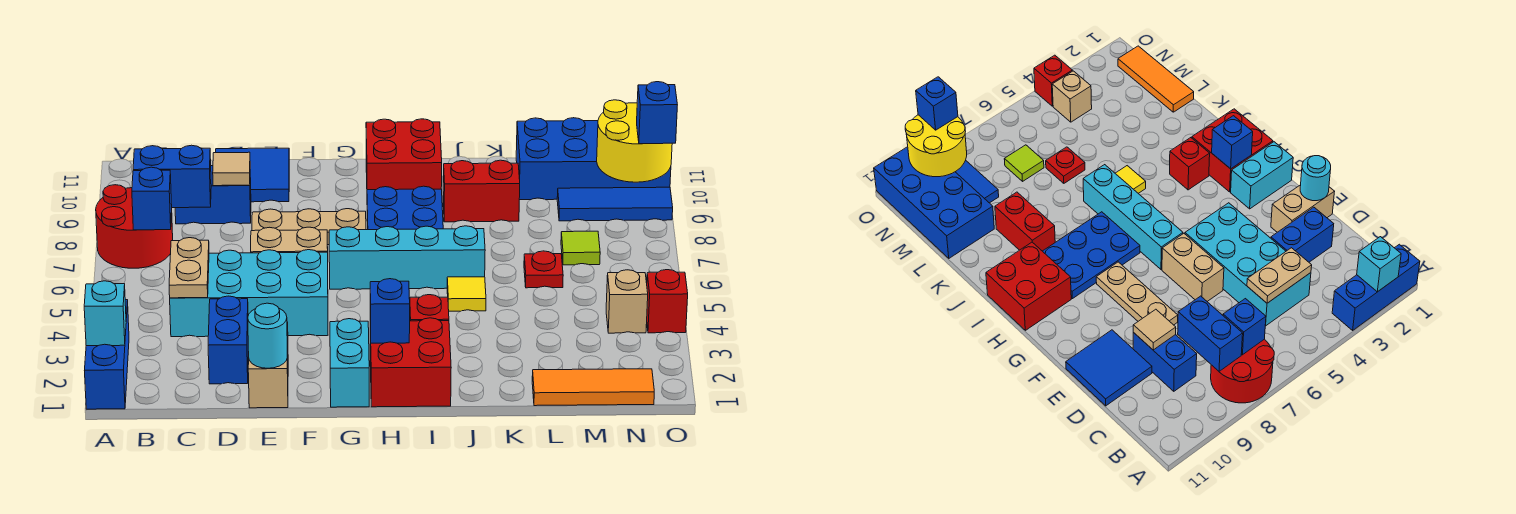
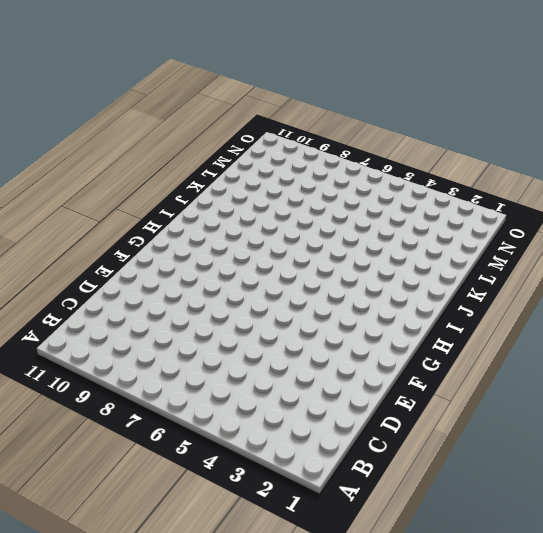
none -> blue 1x3 brick [85,300,129,409]
none -> red 2x2 round brick [96,185,173,268]
none -> cyan 2x4 brick [170,250,328,337]
none -> blue 1x2 brick [175,166,251,224]

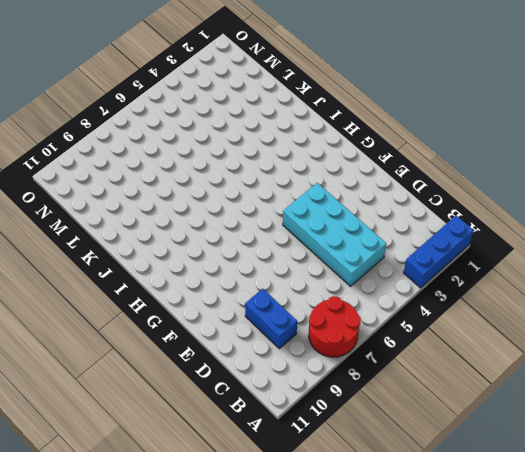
none -> blue 1x2 brick [208,296,248,384]
none -> blue 2x2 tile [216,148,289,202]
none -> tan 1x2 brick [248,322,288,408]
none -> tan 1x2 brick [251,227,328,253]

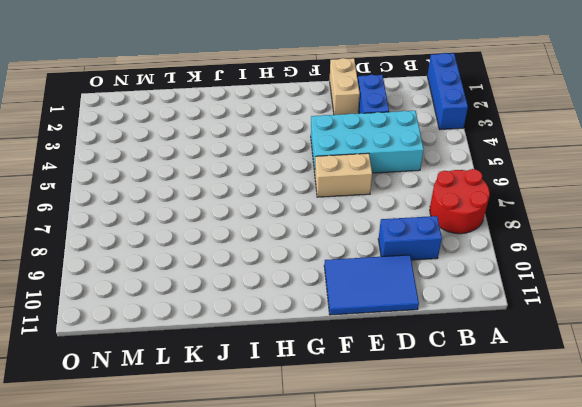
blue 2x3 tile [324,255,419,315] -> blue 2x2 tile [216,148,289,202]
none -> tan 1x3 plate [252,209,366,245]
none -> cyan 1x2 brick [330,319,369,407]
none -> cyan 1x4 brick [329,226,485,289]
none -> red 2x2 brick [370,318,451,407]

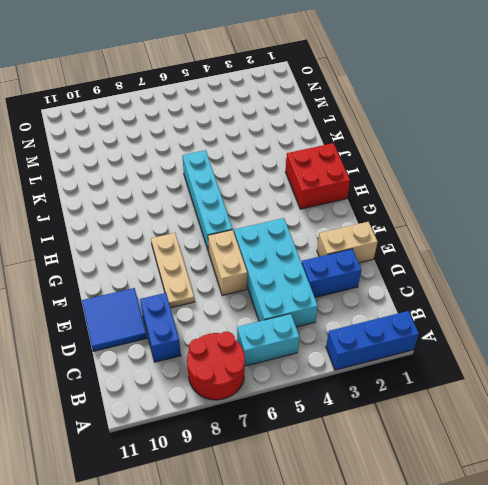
cyan 1x2 brick [237,314,300,366] -> cyan 1x2 brick moved to [330,319,369,407]
none -> blue 2x3 plate [367,186,443,230]
none -> red 2x2 brick [366,119,442,190]
none -> red 1x1 brick [410,295,449,321]
none -> yellow 1x1 tile [447,277,486,311]

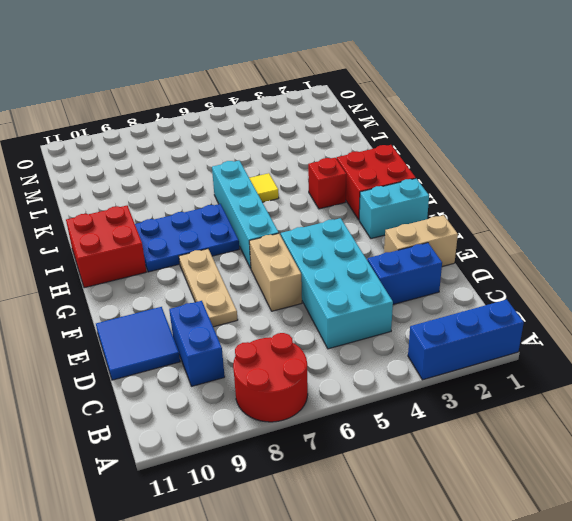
none -> red 1x2 brick [443,160,520,222]
none -> orange 1x3 tile [532,369,654,406]
none -> red 1x1 plate [524,251,563,288]
none -> blue 2x4 brick [516,118,671,200]

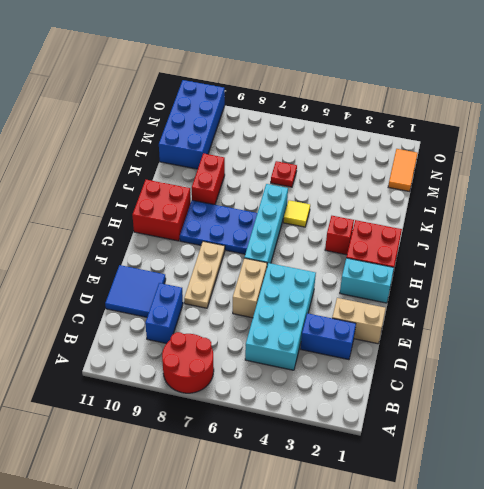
orange 1x2 tile [388,149,418,192] -> orange 1x3 tile [532,369,654,406]
none -> blue 1x3 brick [85,300,129,409]
none -> lime 1x1 tile [561,231,600,265]
none -> blue 1x3 tile [557,187,673,221]
none -> tan 1x1 brick [606,270,648,333]

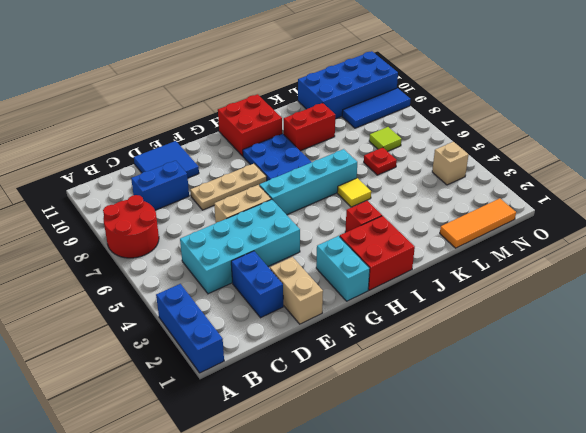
none -> red 1x1 brick [647,270,688,333]
none -> cyan 1x1 brick [84,281,126,346]
none -> blue 1x1 brick [132,167,172,230]
none -> blue 1x2 brick [133,145,211,208]

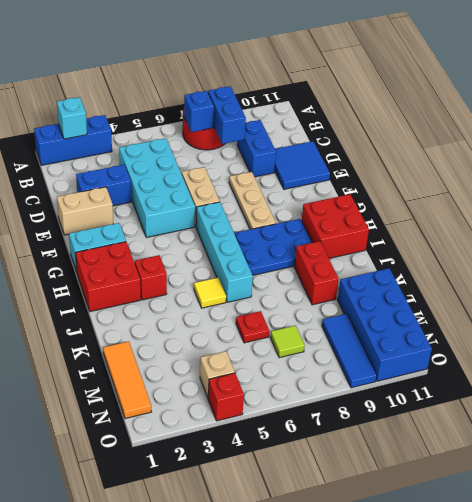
none -> tan 1x2 plate [169,238,209,298]
none -> tan 1x1 tile [213,152,250,186]
none -> cyan 1x1 round brick [248,303,287,368]
none -> blue 1x1 brick [370,279,410,343]

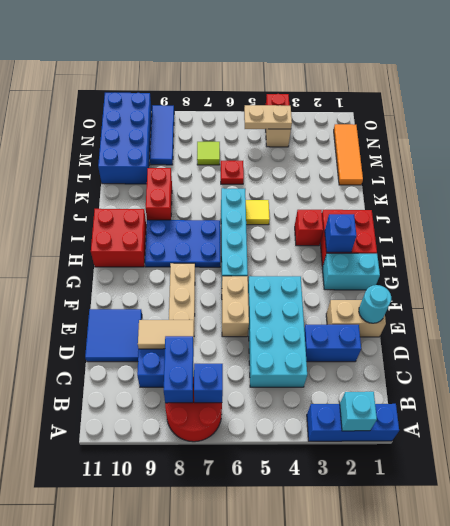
tan 1x2 tile [138,320,194,349] -> tan 1x1 tile [213,152,250,186]
tan 1x2 plate [244,105,292,129] -> tan 1x2 plate moved to [169,238,209,298]
none -> yellow 2x2 round brick [597,100,672,182]
none -> blue 1x1 brick [637,82,677,144]

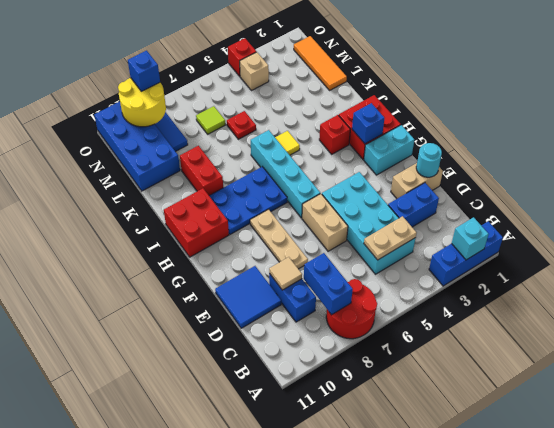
none -> blue 1x1 brick [132,167,172,230]

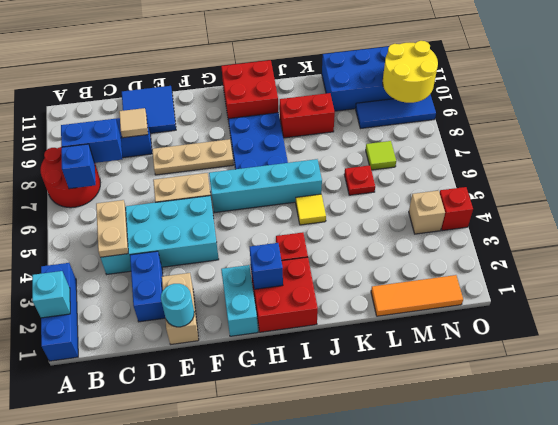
none -> blue 1x1 brick [637,82,677,144]

